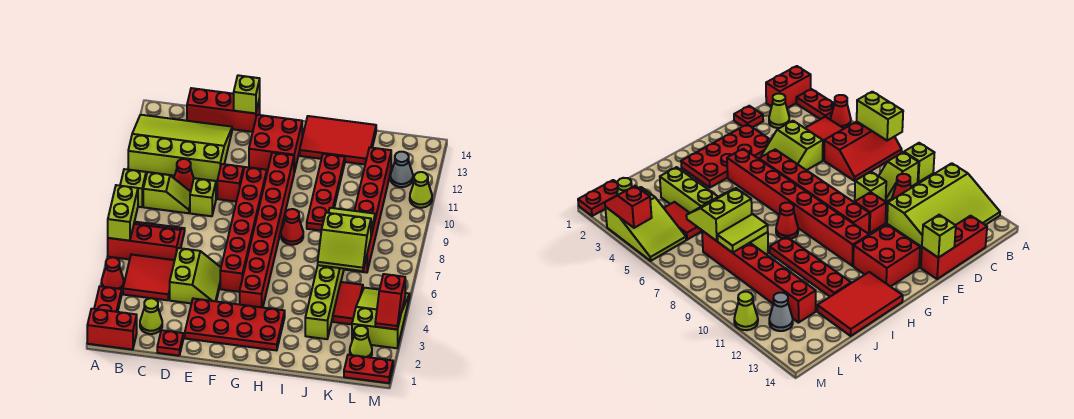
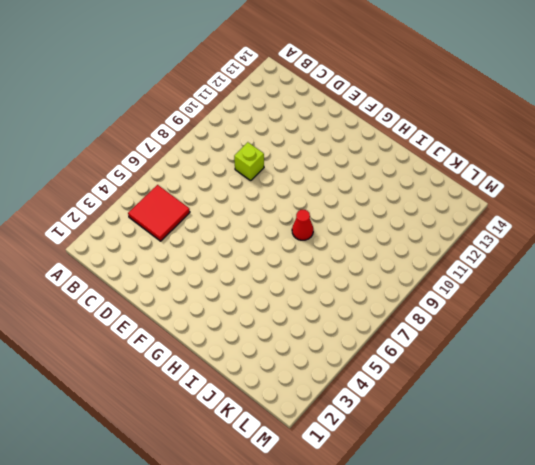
none -> red 1x2 brick [87,309,137,350]
none -> red 1x2 plate [94,286,122,312]
none -> red 1x1 cone [102,257,124,289]
none -> red 2x3 slope [108,222,185,260]

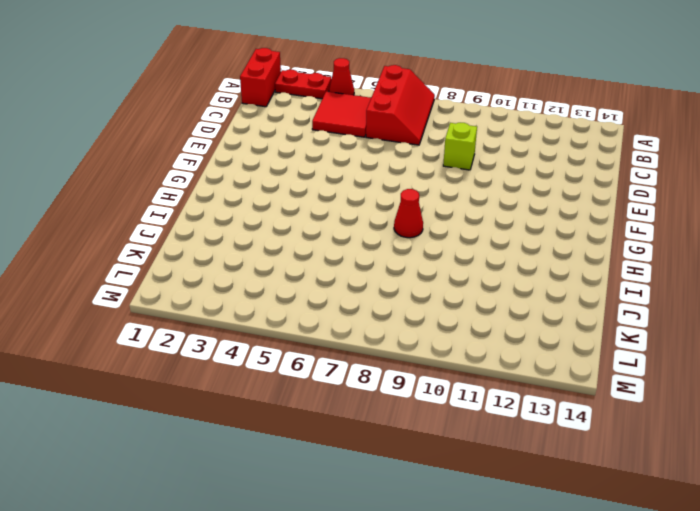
none -> lime 1x1 brick [120,169,146,207]
none -> lime 3x4 slope [128,115,232,181]
none -> lime 1x2 slope [143,172,191,213]
none -> lime 1x1 cone [140,298,162,334]

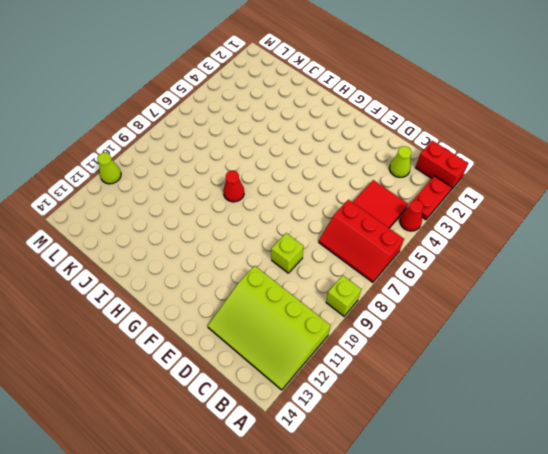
none -> lime 1x2 slope [143,172,191,213]
none -> red 1x1 cone [174,159,194,192]
none -> red 1x3 brick [187,88,260,132]
none -> red 1x1 plate [157,330,183,356]

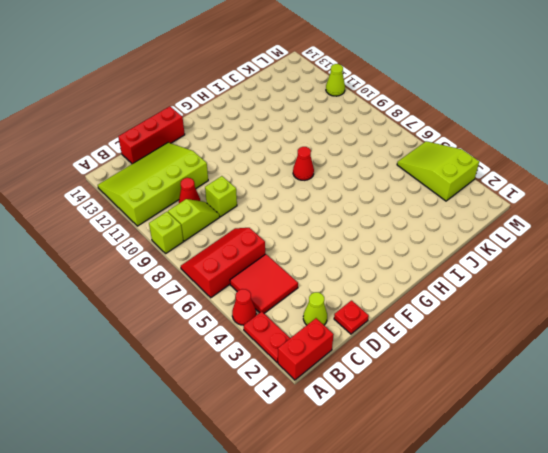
none -> lime 2x2 slope [170,248,221,303]
none -> red 2x4 plate [185,299,285,351]
none -> red 1x1 brick [217,164,243,202]
none -> red 1x6 brick [220,167,267,292]

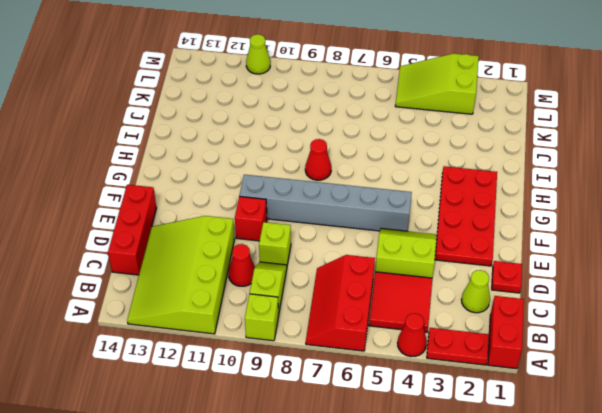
grey 1x6 brick [239,175,412,231] -> red 1x6 brick [220,167,267,292]
none -> red 2x2 brick [249,115,302,172]
none -> red 1x8 brick [240,153,294,308]
none -> red 2x3 tile [300,116,376,165]
none -> red 1x4 plate [307,154,345,231]

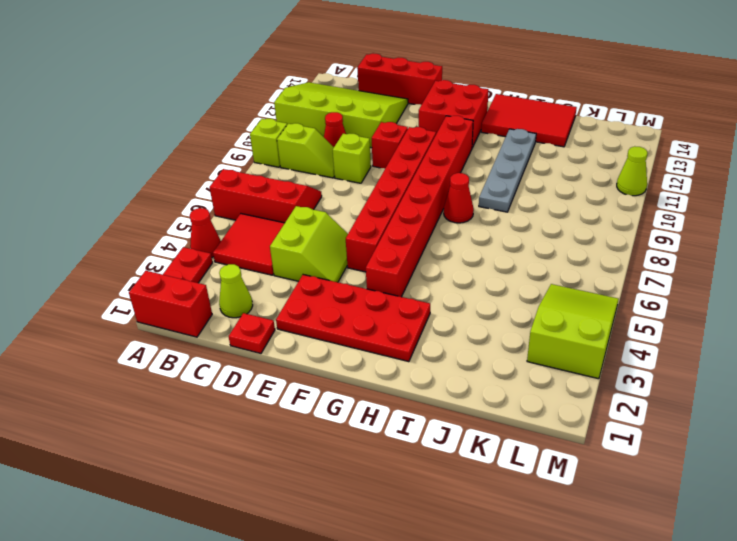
grey 1x4 plate [479,129,536,212] -> red 1x4 plate [307,154,345,231]
none -> lime 1x6 brick [305,265,344,339]
none -> red 1x2 tile [333,282,363,324]
none -> red 1x6 brick [345,147,391,273]
none -> red 1x2 plate [344,355,393,383]

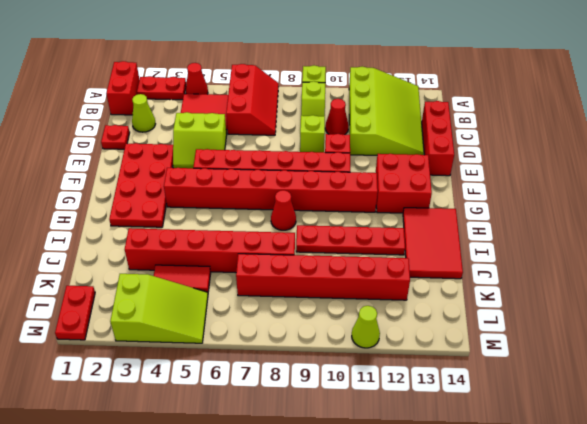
red 1x6 brick [125,228,295,273] -> lime 1x6 brick [305,265,344,339]
none -> lime 1x1 cone [350,326,372,357]
none -> grey 1x1 cone [391,152,413,187]
none -> lime 1x2 brick [108,185,138,241]
none -> lime 1x1 brick [234,75,260,113]

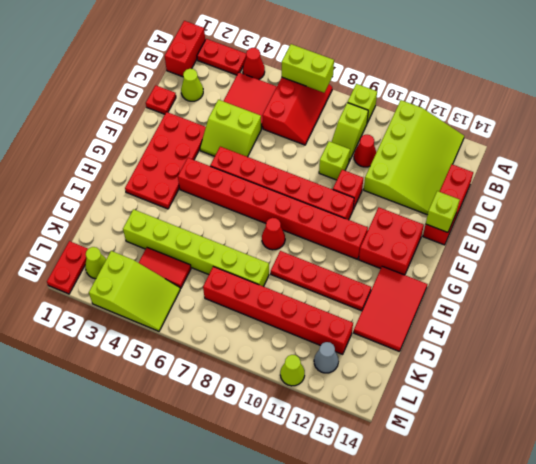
none -> lime 2x2 slope [318,213,371,271]
none -> lime 1x2 tile [329,208,375,235]
none -> red 1x2 slope [375,274,405,330]

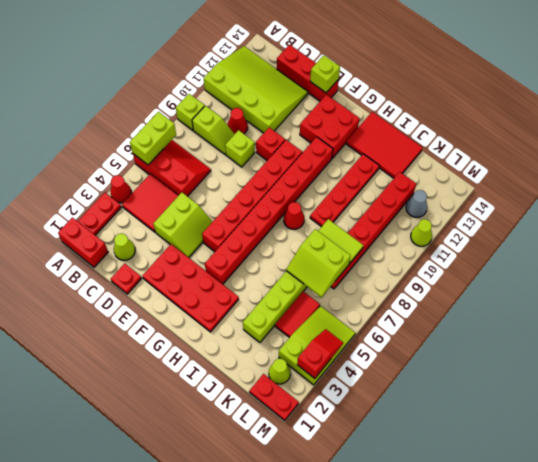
red 1x2 slope [297,329,343,378] -> red 1x2 slope turned to [375,274,405,330]

